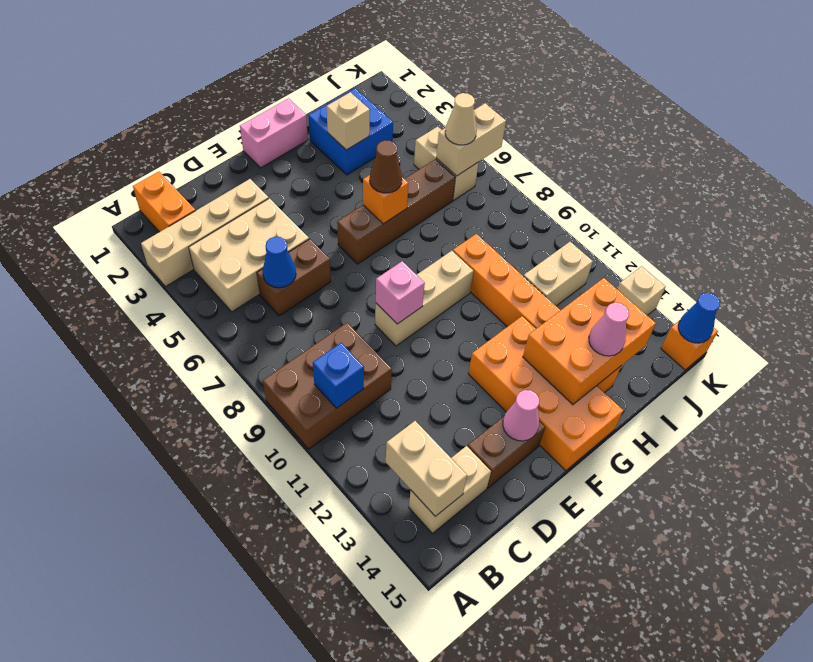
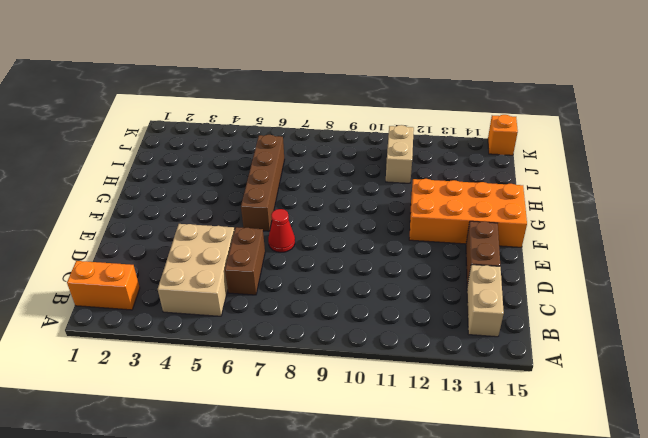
red 1x1 cone [268,209,295,252] -> none
none -> tan 1x4 brick [141,179,269,286]
none -> brown 2x3 brick [263,323,392,449]
none -> tan 1x3 brick [375,251,473,346]
none -> pink 1x2 brick [240,98,308,168]

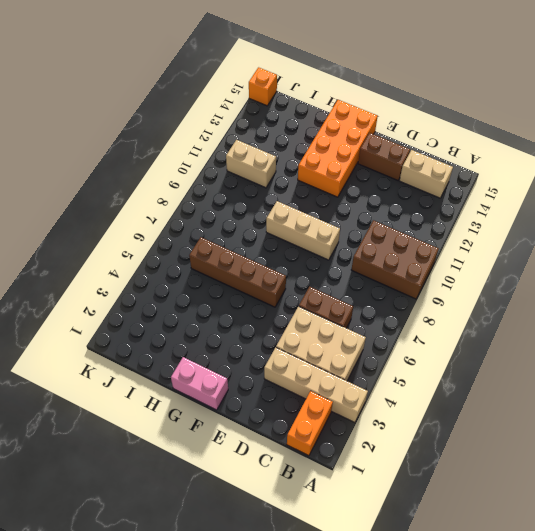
none -> blue 2x2 brick [308,88,393,175]
none -> orange 1x6 brick [453,234,621,393]
none -> tan 1x2 brick [414,127,479,200]
none -> tan 1x1 brick [617,266,666,315]

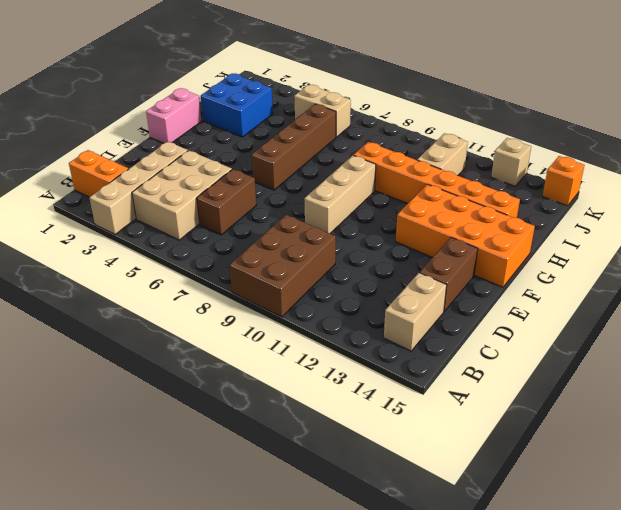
none -> blue 1x1 brick [313,343,364,408]
none -> tan 1x2 brick [386,421,467,516]
none -> blue 1x1 cone [263,237,296,288]
none -> pink 1x1 brick [376,261,425,324]

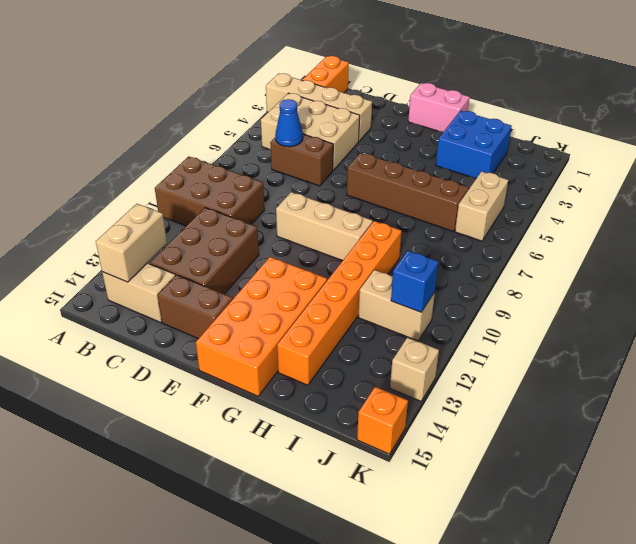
brown 2x3 brick [150,208,259,294] -> none
blue 1x1 brick [391,251,438,312] -> blue 1x1 brick moved to [313,343,364,408]
none -> pink 1x1 brick [376,261,425,324]
none -> pink 1x1 cone [503,390,539,441]
none -> orange 1x1 brick [363,175,408,224]
none -> orange 2x3 brick [523,278,656,405]

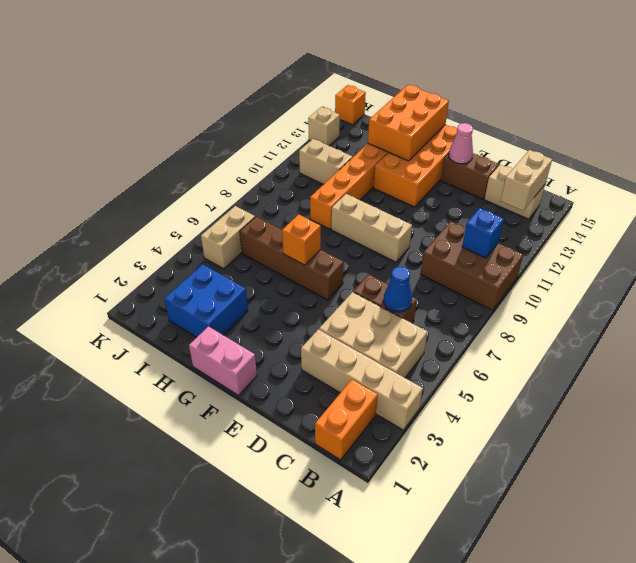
orange 2x3 brick [368,85,449,161] -> orange 2x3 brick turned to [523,278,656,405]
none -> pink 1x1 brick [376,261,425,324]
none -> tan 1x1 brick [327,92,370,150]
none -> tan 1x2 brick [436,103,506,176]
none -> blue 1x1 cone [678,293,720,343]

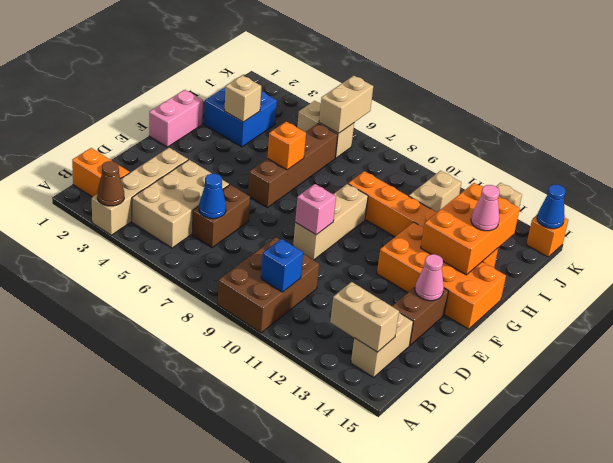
brown 1x1 cone [97,161,124,206] -> brown 1x1 cone moved to [370,140,402,193]
none -> tan 1x1 cone [445,93,477,145]

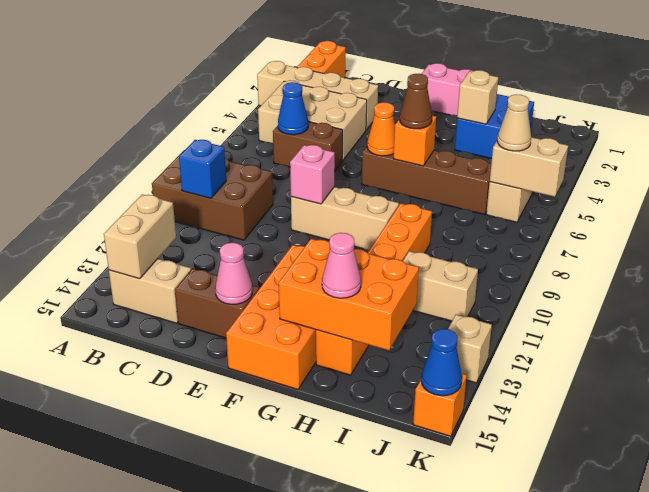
orange 1x1 cone [367,102,395,156] -> none

